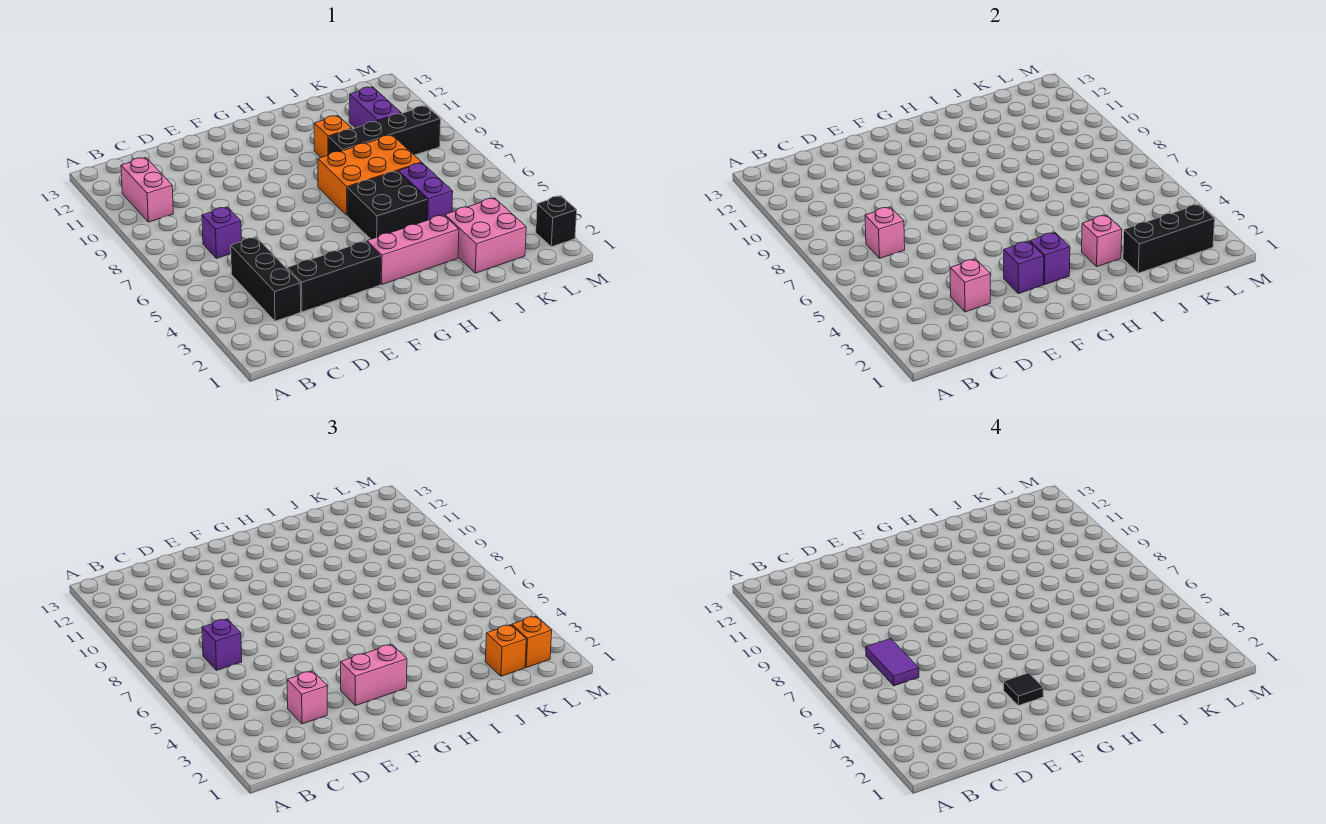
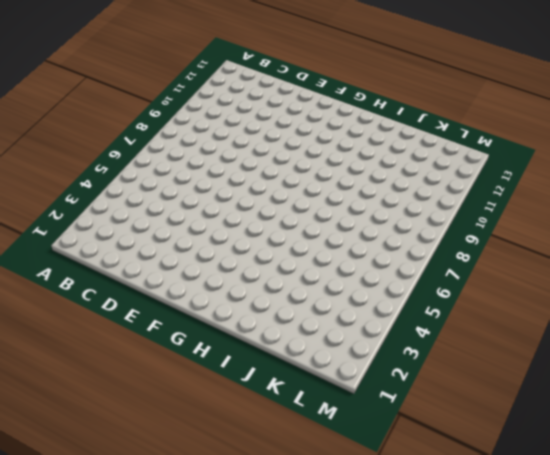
none -> pink 1x2 brick [121,158,173,222]
none -> black 1x3 brick [231,237,301,321]
none -> purple 1x1 brick [202,207,241,258]

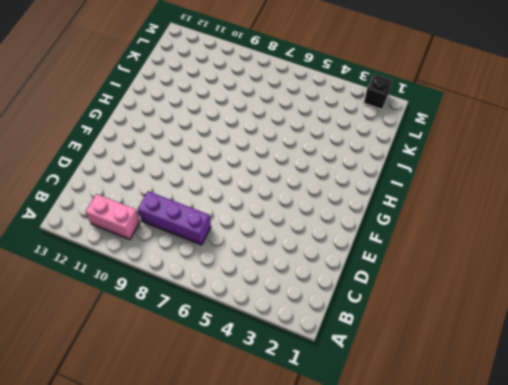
purple 1x3 brick [138,191,211,245] -> purple 1x1 brick [202,207,241,258]
none -> black 1x3 brick [231,237,301,321]
none -> black 1x3 brick [287,241,381,312]
none -> pink 1x3 brick [367,215,459,284]

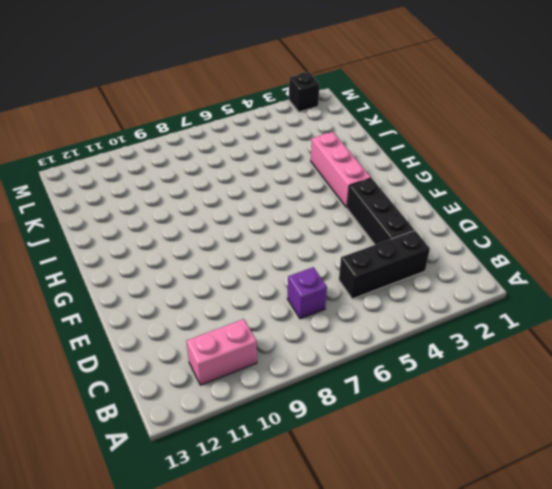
none -> black 2x2 brick [347,171,427,239]
none -> orange 2x3 brick [318,135,422,215]
none -> black 1x4 brick [329,106,441,155]

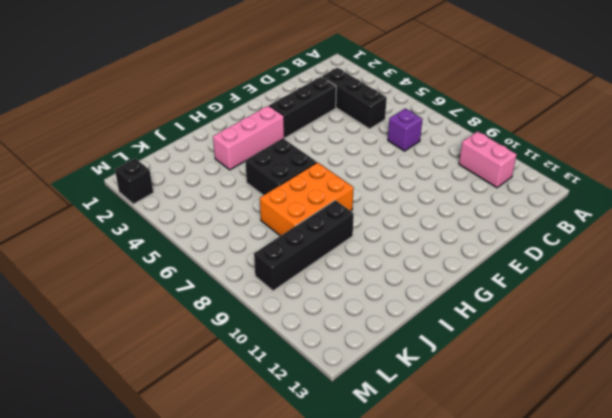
none -> orange 1x1 brick [314,115,352,157]
none -> pink 2x2 brick [445,198,526,273]
none -> purple 1x2 brick [398,163,453,220]

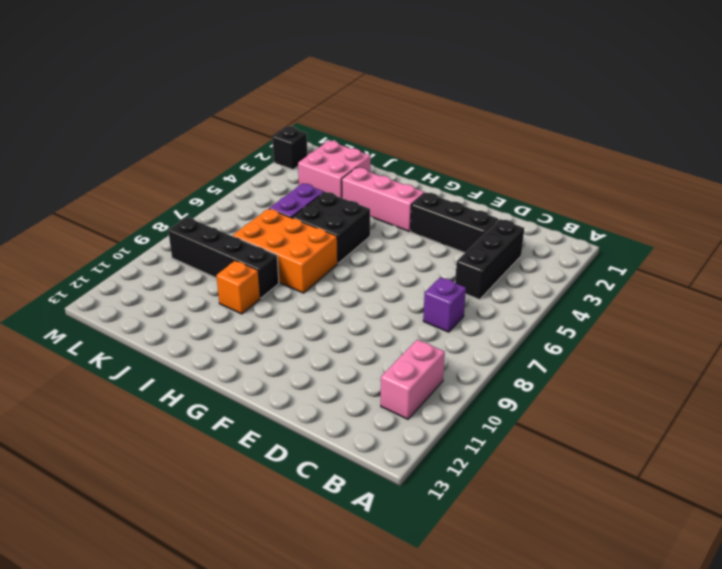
none -> purple 1x2 brick [349,87,401,128]
none -> pink 1x1 brick [865,207,905,258]
none -> pink 1x1 brick [950,259,990,312]

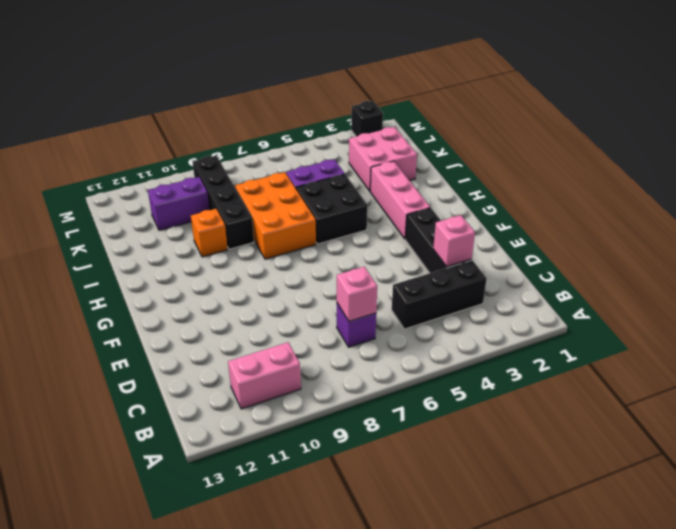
none -> purple 1x1 brick [1004,241,1044,294]
none -> purple 1x1 brick [1030,232,1070,284]
none -> pink 1x1 brick [1082,215,1122,266]

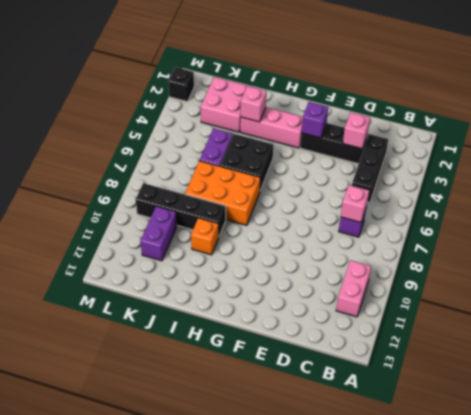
none -> purple 1x1 brick [1030,232,1070,284]
none -> black 1x3 brick [1123,204,1215,273]
none -> purple 1x1 brick [202,619,242,670]

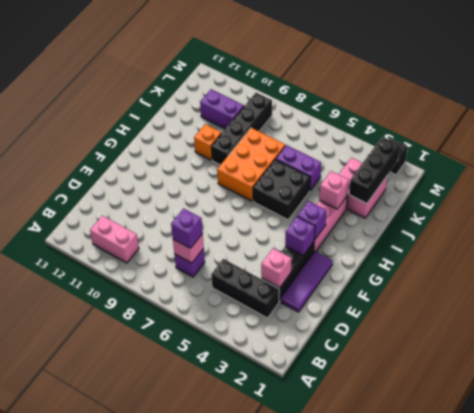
purple 1x3 tile [280,251,333,312] -> none
none -> pink 1x1 brick [287,671,327,724]
none -> pink 1x2 brick [341,644,407,706]
none -> orange 1x1 brick [485,625,526,676]

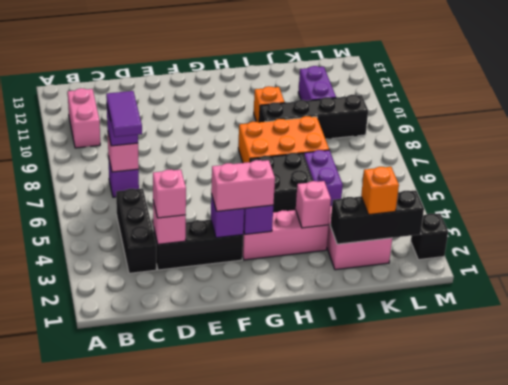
none -> orange 1x1 brick [512,616,552,667]
none -> black 1x1 tile [1004,673,1043,706]

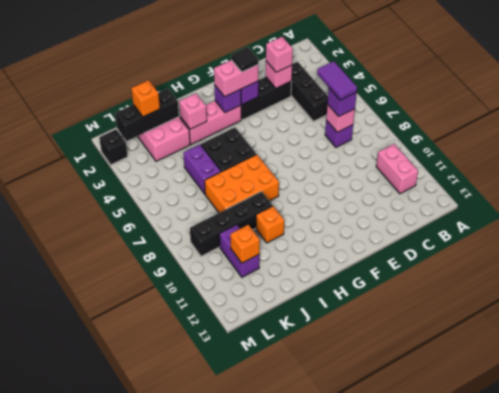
orange 1x1 brick [230,225,260,263] -> orange 1x1 brick moved to [512,616,552,667]

